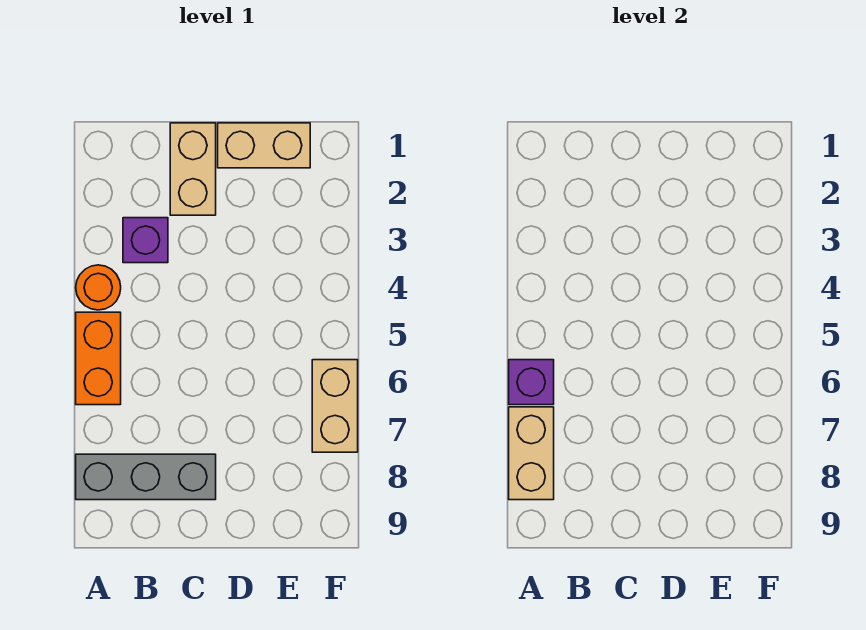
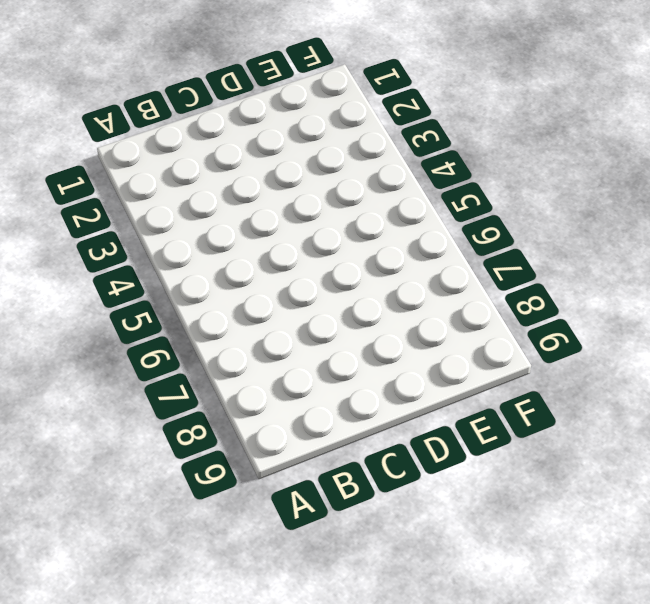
none -> orange 1x1 round brick [76,265,121,310]
none -> orange 1x2 brick [76,312,121,405]

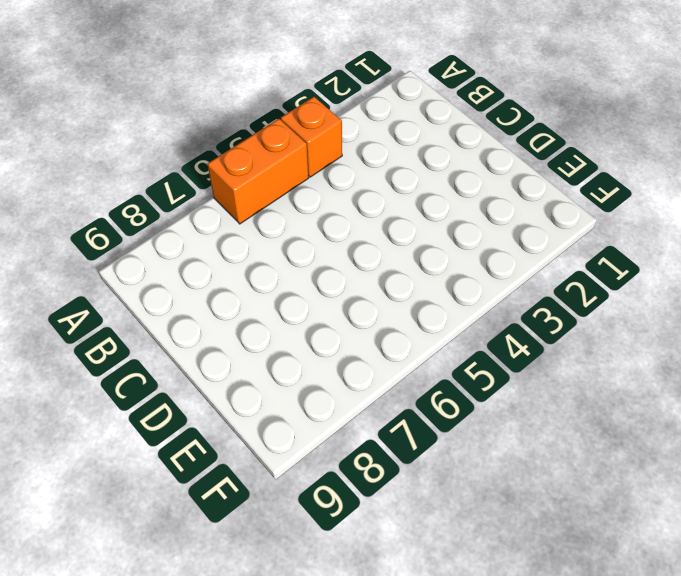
orange 1x1 brick [281,97,342,177] -> orange 1x1 round brick [76,265,121,310]
none -> grey 1x3 brick [76,454,216,500]
none -> purple 1x1 brick [123,218,168,263]

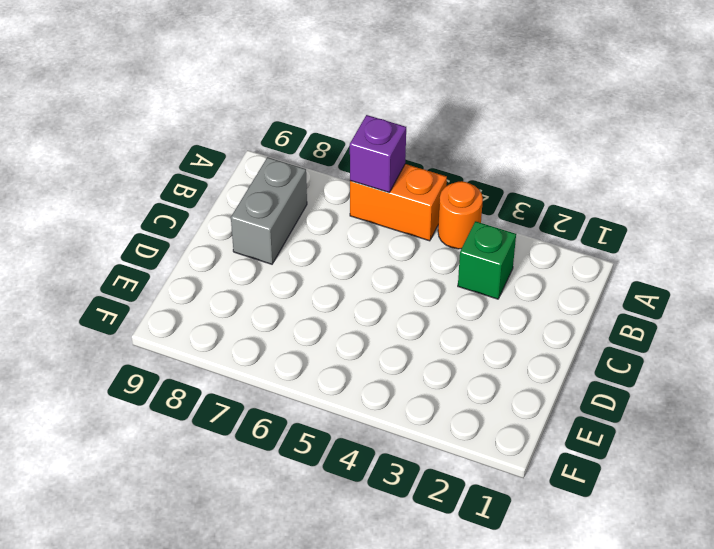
green 1x1 brick [458,221,516,299] -> purple 1x1 brick [123,218,168,263]
grey 1x2 brick [231,157,307,264] -> grey 1x3 brick [76,454,216,500]
none -> tan 1x2 brick [170,123,216,215]
none -> tan 1x2 brick [218,123,310,168]

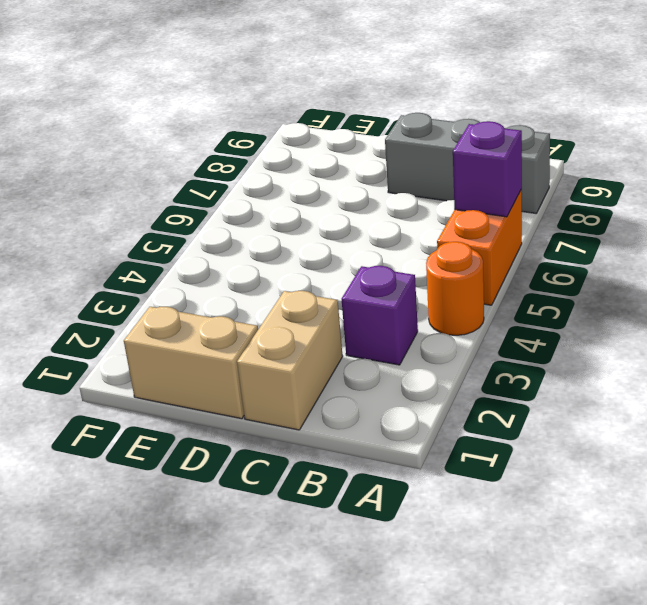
none -> tan 1x2 brick [312,360,358,452]
none -> tan 1x2 brick [509,407,554,500]

